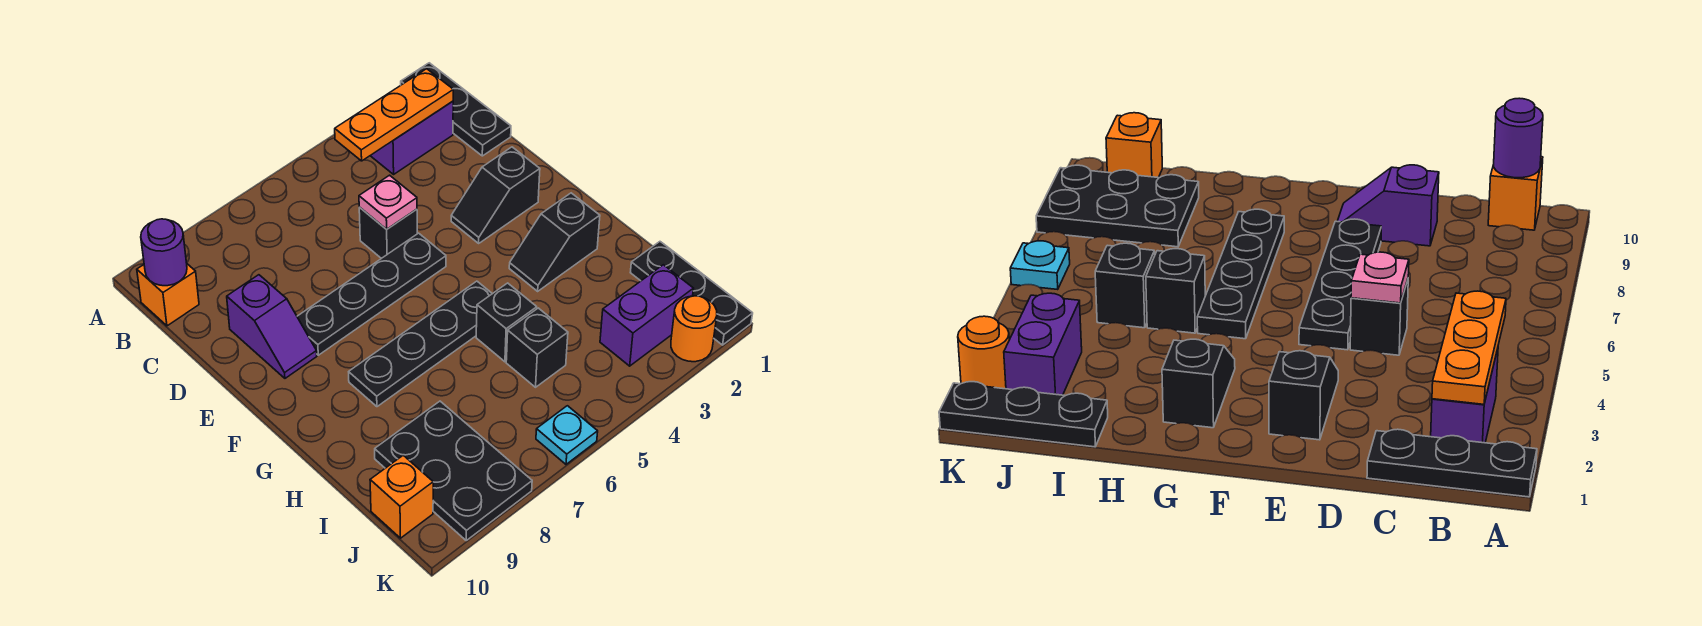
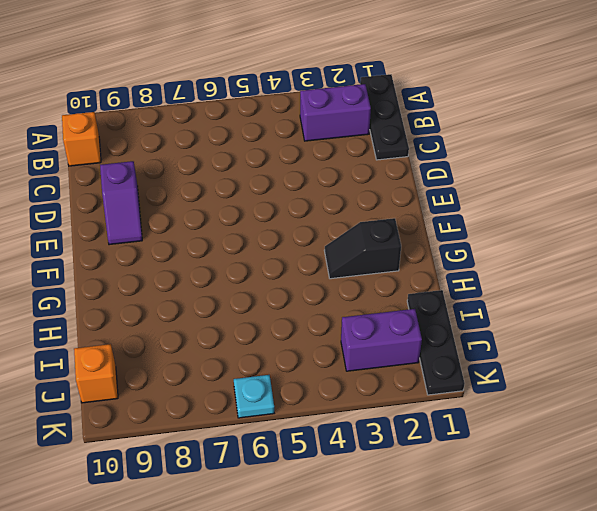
none -> black 1x1 brick [359,207,417,258]
none -> black 1x2 slope [451,147,540,243]
none -> black 1x4 plate [297,233,446,355]

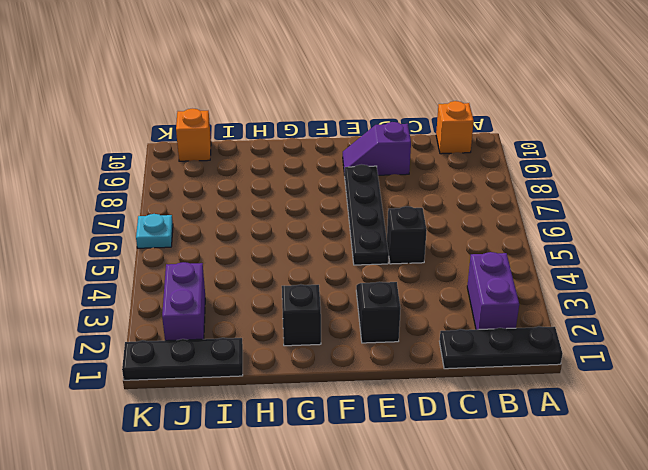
none -> black 1x4 plate [349,281,492,407]
none -> black 1x1 brick [476,283,537,362]
none -> black 1x1 brick [506,308,568,387]

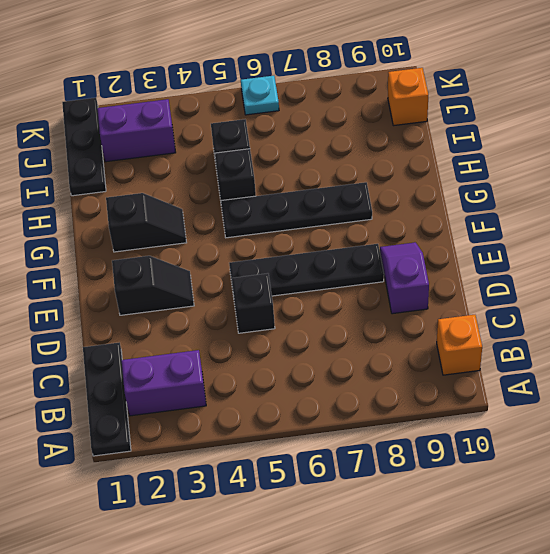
none -> black 2x3 plate [375,401,532,540]
none -> orange 1x1 round brick [671,296,717,362]
none -> orange 1x3 plate [335,69,453,161]

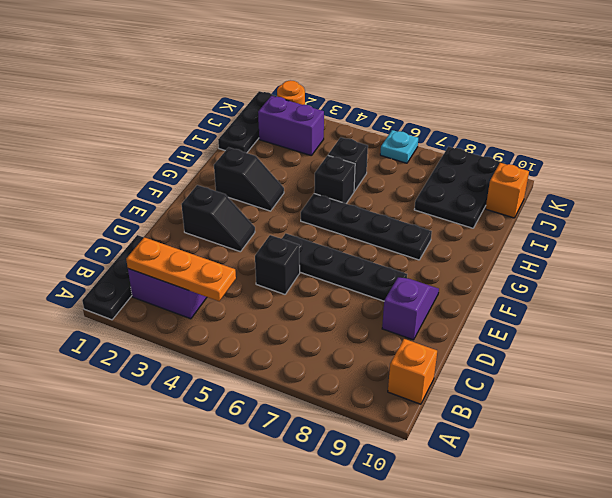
none -> purple 1x1 round brick [141,219,187,286]
none -> pink 1x1 plate [359,175,417,229]

